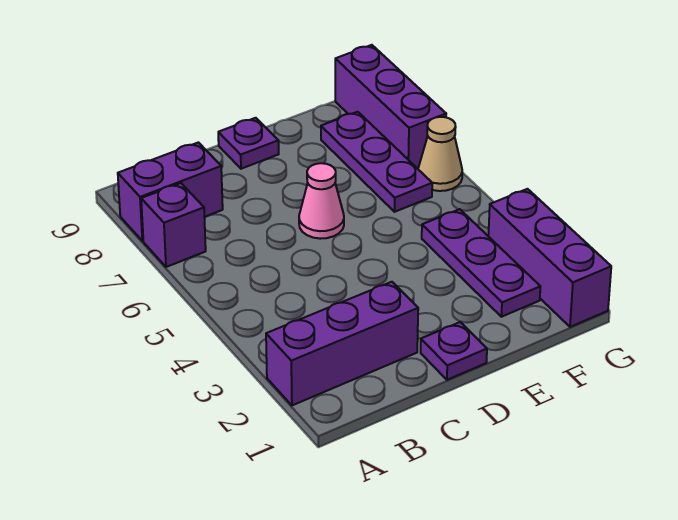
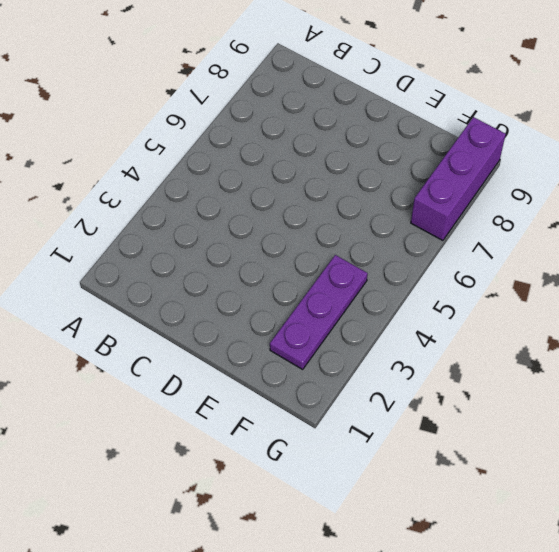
none -> purple 1x3 brick [266,282,418,405]
none -> purple 1x1 brick [141,183,206,267]

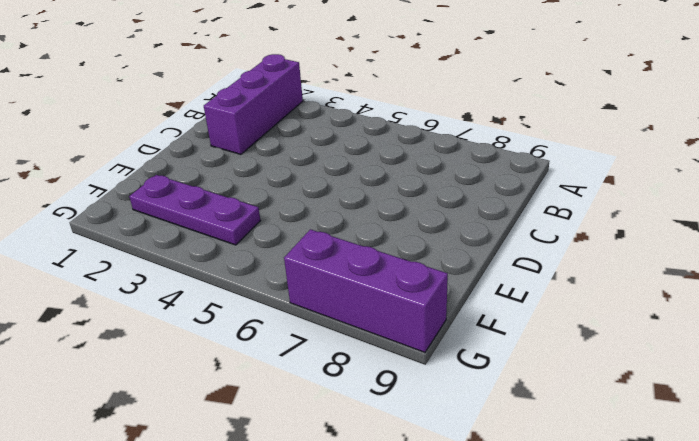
none -> purple 1x1 brick [141,183,206,267]
none -> purple 1x2 brick [118,142,223,241]

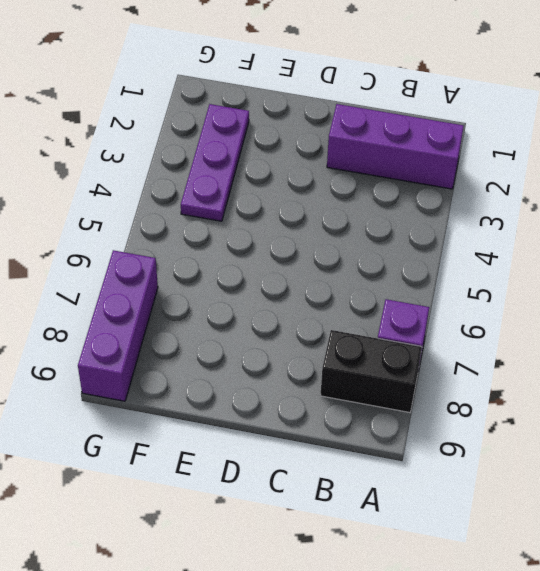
black 1x2 brick [320,330,422,413] -> purple 1x2 brick [118,142,223,241]
none -> purple 1x1 plate [421,322,487,380]
none -> pink 1x1 cone [299,163,344,239]

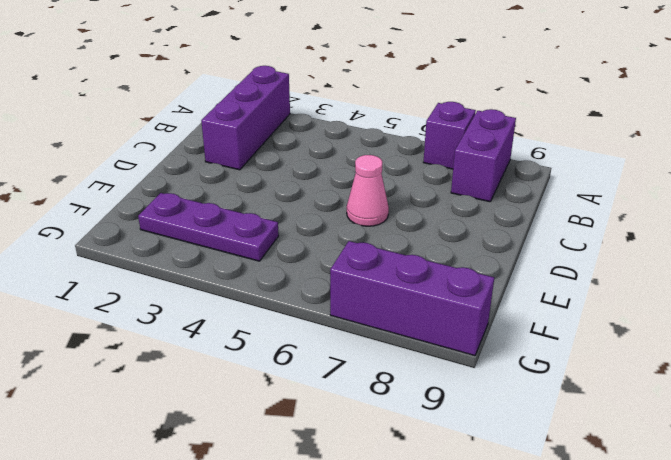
none -> purple 1x1 plate [421,322,487,380]
none -> purple 1x1 plate [218,118,279,169]

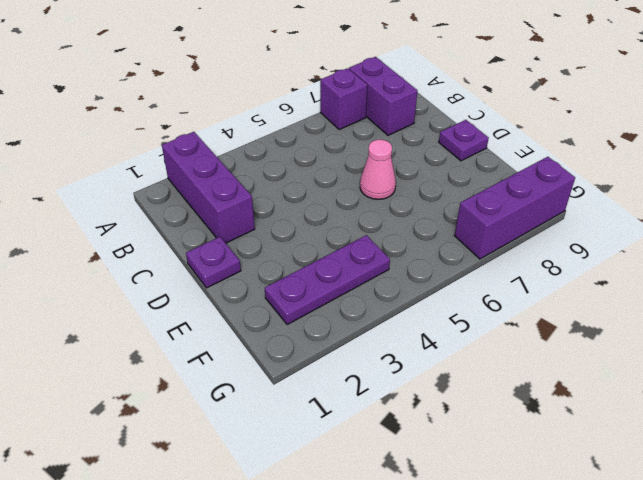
none -> purple 1x3 plate [321,112,432,212]
none -> purple 1x3 brick [488,189,611,327]

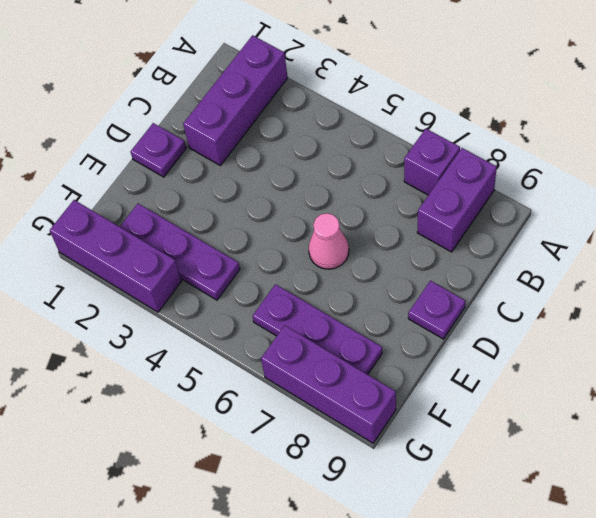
none -> tan 1x1 cone [418,117,462,191]

